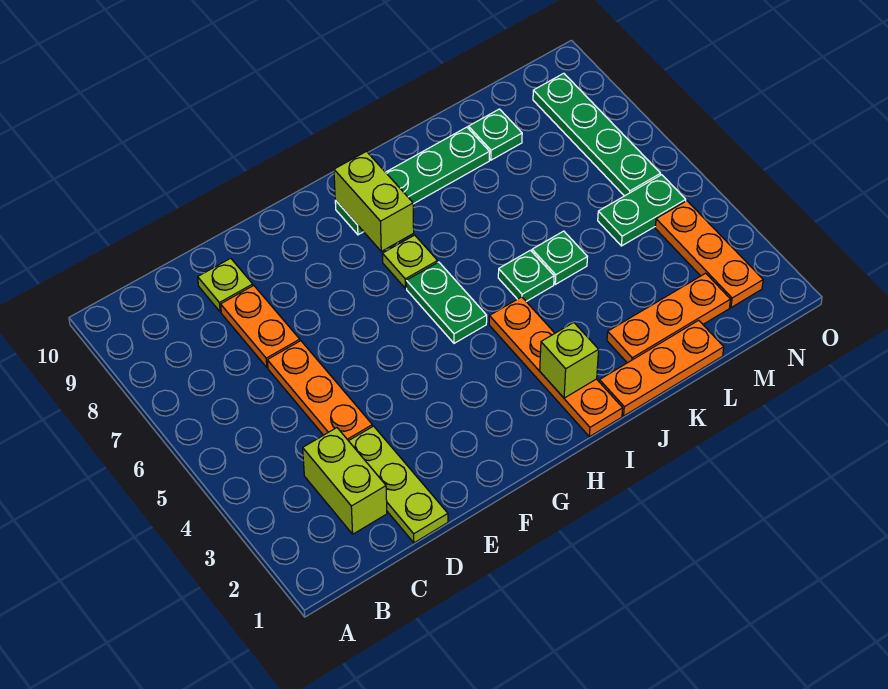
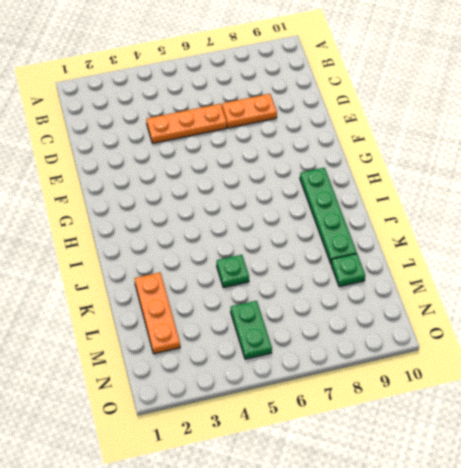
none -> lime 1x2 brick [303,428,387,534]
none -> lime 1x3 plate [349,426,448,543]
none -> lime 1x1 plate [198,258,253,312]

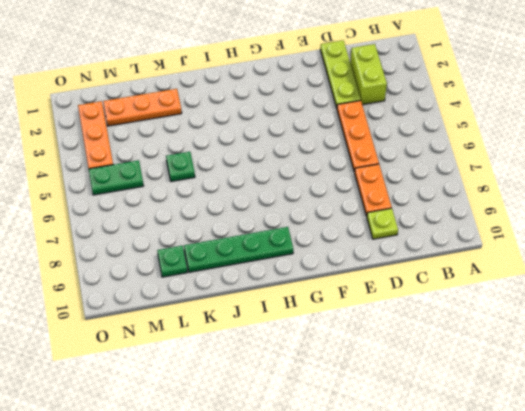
none -> green 1x2 plate [406,262,487,343]
none -> lime 1x1 plate [382,235,438,288]
none -> orange 1x4 plate [489,297,623,437]

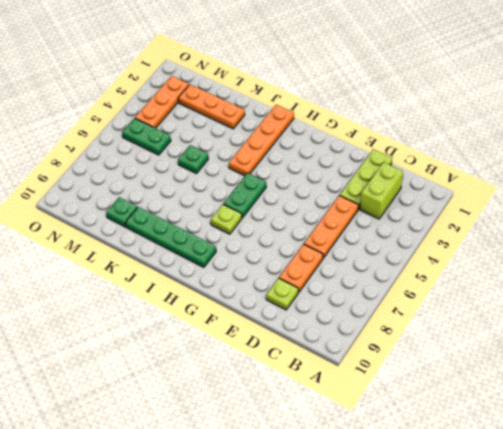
none -> orange 1x3 plate [599,320,724,416]
none -> green 1x1 plate [498,250,554,301]
none -> green 1x4 plate [533,73,661,196]

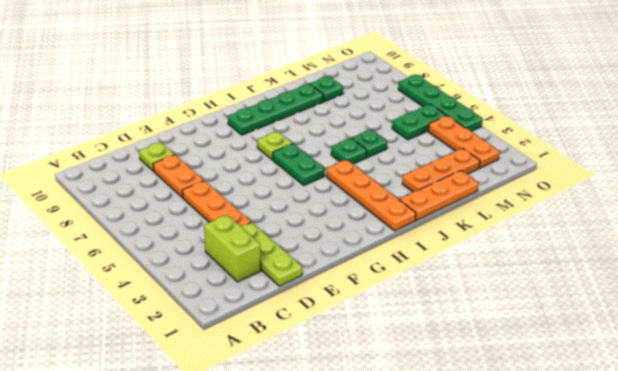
green 1x4 plate [398,74,483,131] -> green 1x4 plate moved to [533,73,661,196]
none -> lime 1x2 brick [334,151,414,251]
none -> lime 1x1 brick [540,322,599,398]

